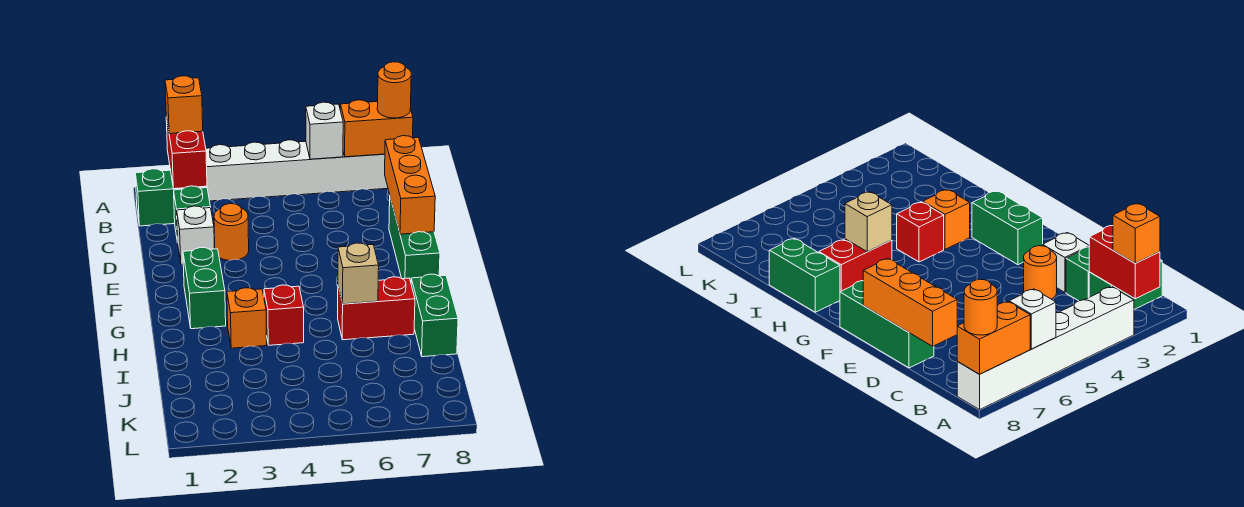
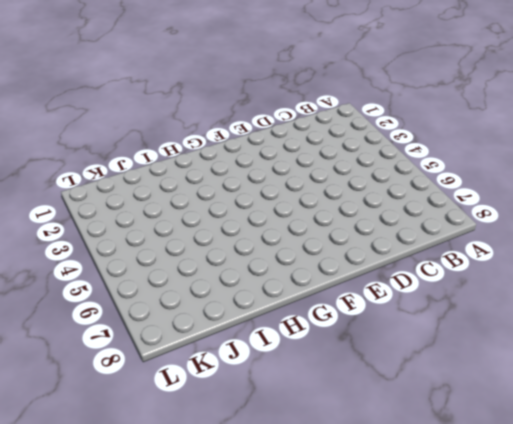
none -> white 1x6 brick [206,140,388,201]
none -> green 1x2 brick [135,169,207,226]
none -> green 1x1 brick [174,186,211,243]

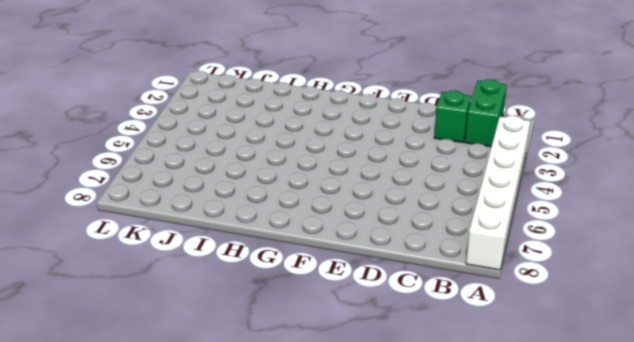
none -> white 1x1 brick [177,206,215,264]
none -> orange 1x1 round brick [214,204,249,260]
none -> green 1x3 brick [389,198,440,282]

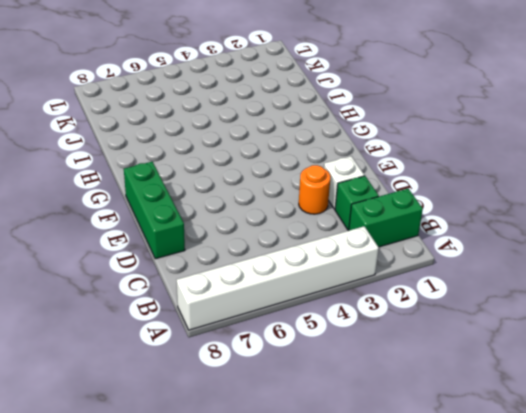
none -> green 1x2 brick [183,248,226,329]
none -> orange 1x1 brick [227,288,267,348]
none -> red 1x1 brick [264,285,304,345]

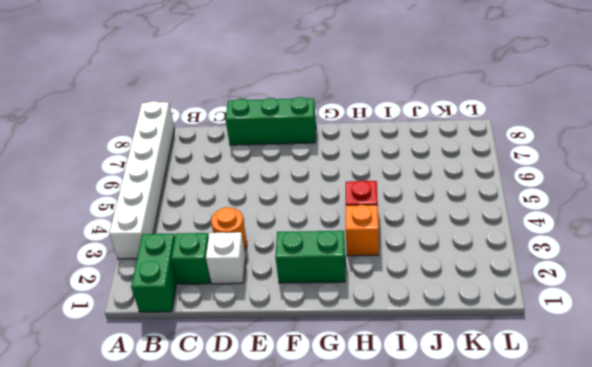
none -> red 1x2 brick [338,277,415,340]
none -> green 1x2 brick [411,274,458,357]
none -> red 1x2 brick [166,117,207,189]

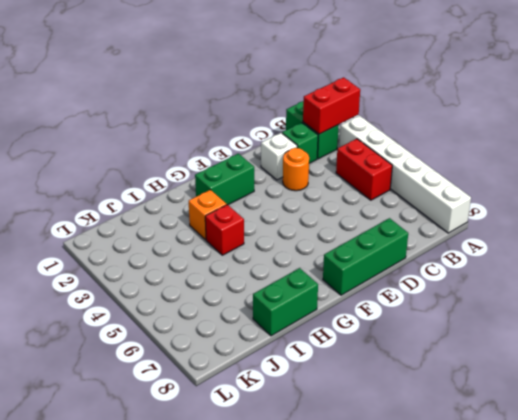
red 1x2 brick [336,139,392,200] -> red 1x2 brick moved to [338,277,415,340]
none -> white 1x1 brick [306,102,343,159]
none -> orange 1x2 brick [340,100,413,157]
none -> orange 1x3 brick [385,136,435,234]

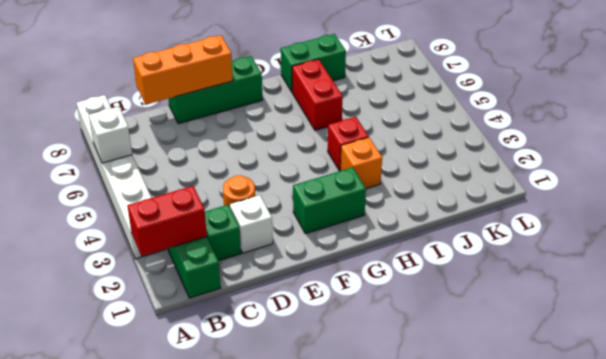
none -> orange 1x2 brick [340,100,413,157]
none -> tan 1x1 brick [338,243,379,304]
none -> orange 1x1 brick [165,76,203,134]

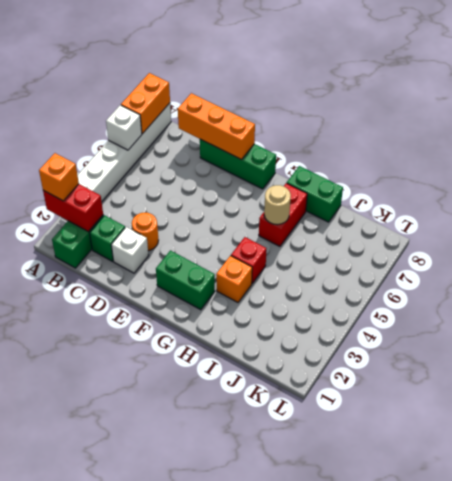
tan 1x1 round brick [264,185,291,225] -> tan 1x1 brick [338,243,379,304]
none -> orange 1x1 round brick [377,62,411,118]

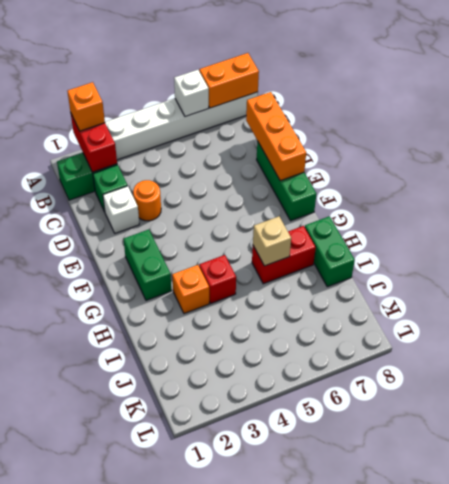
none -> orange 1x1 round brick [377,62,411,118]

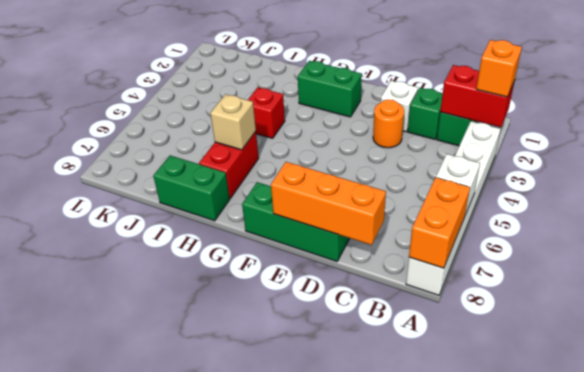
none -> orange 1x1 brick [227,288,267,348]
none -> orange 1x1 round brick [377,62,411,118]

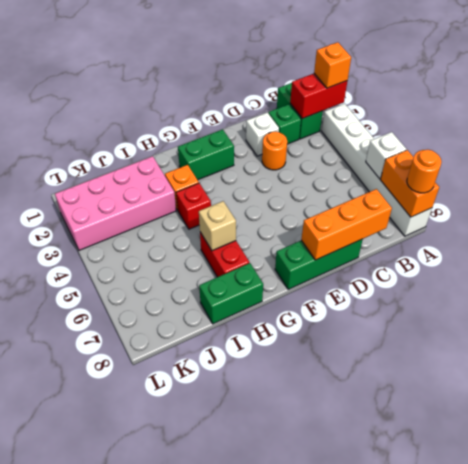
pink 2x4 brick [55,156,176,250] -> none

